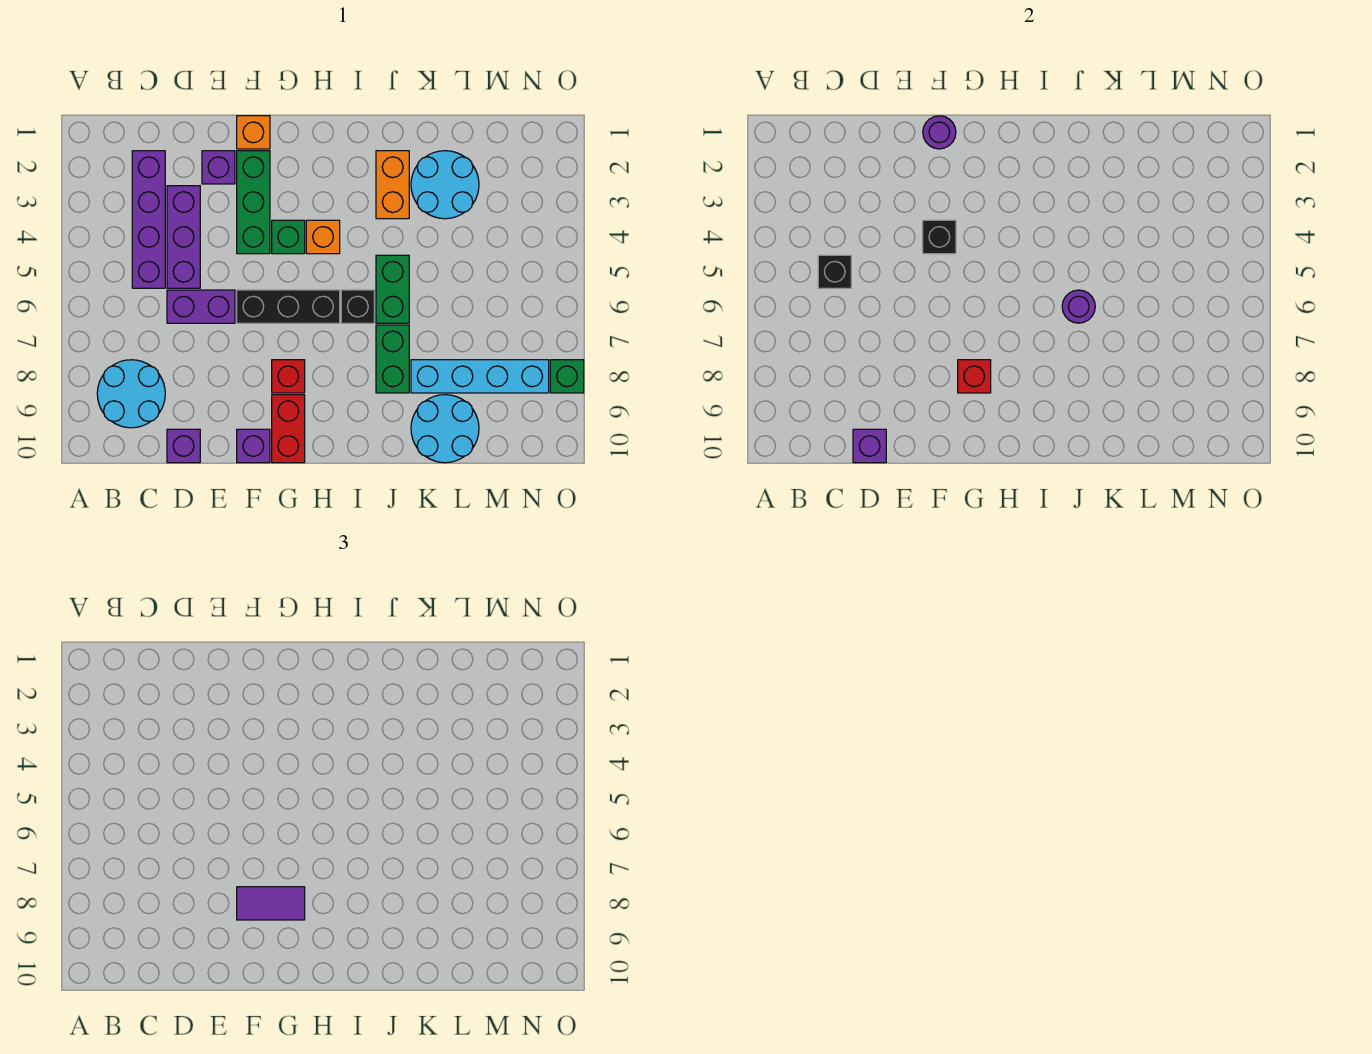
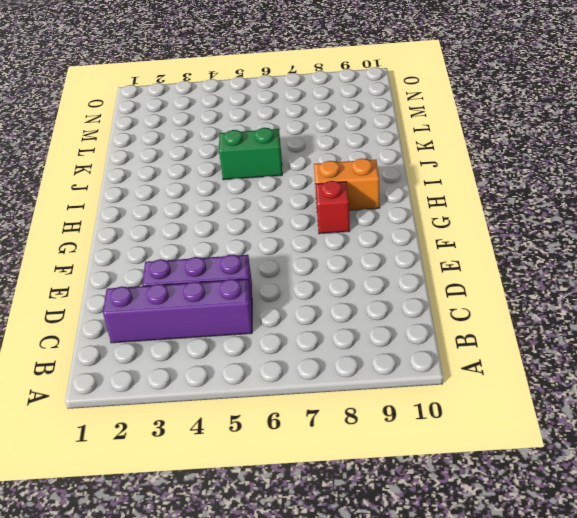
orange 1x2 brick [314,159,380,210] -> orange 1x2 brick moved to [376,151,409,219]
none -> cyan 2x2 round brick [97,360,165,428]
none -> purple 1x2 brick [167,290,235,323]
none -> purple 1x1 brick [167,429,200,463]

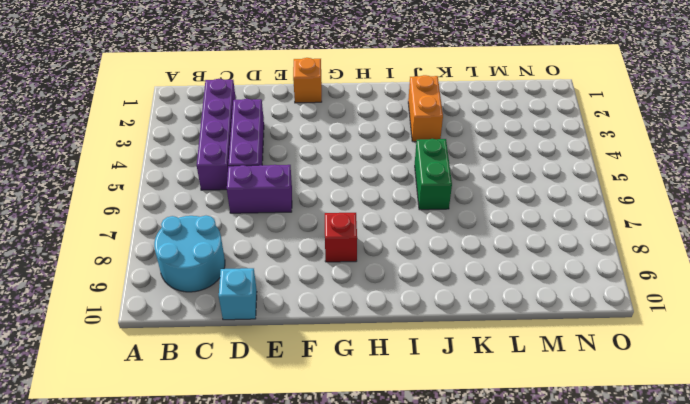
cyan 1x1 brick [219,268,257,320] -> purple 1x1 brick [167,429,200,463]
none -> purple 1x1 brick [202,151,235,184]
none -> green 1x3 brick [237,151,270,254]
none -> black 1x3 brick [237,290,340,323]

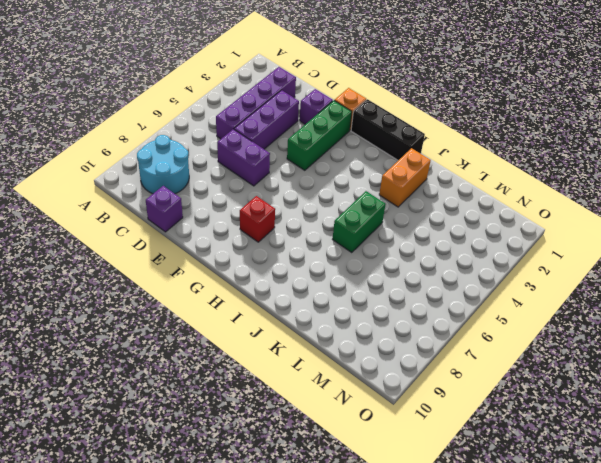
black 1x3 brick [351,99,425,160] -> black 1x3 brick moved to [237,290,340,323]
none -> purple 1x1 brick [237,429,270,463]
none -> green 1x1 brick [272,220,305,254]
none -> red 1x2 brick [272,395,305,463]

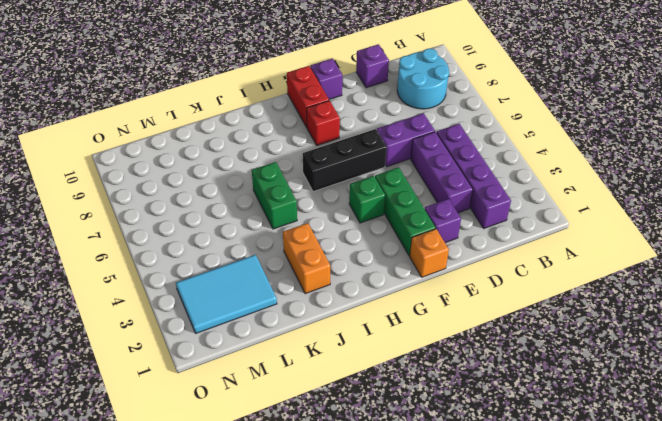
cyan 2x3 tile [176,255,277,333] -> cyan 2x2 round brick [411,151,479,219]
none -> orange 1x1 brick [306,220,340,254]
none -> black 1x1 brick [341,290,374,323]
none -> green 1x2 brick [376,325,409,393]

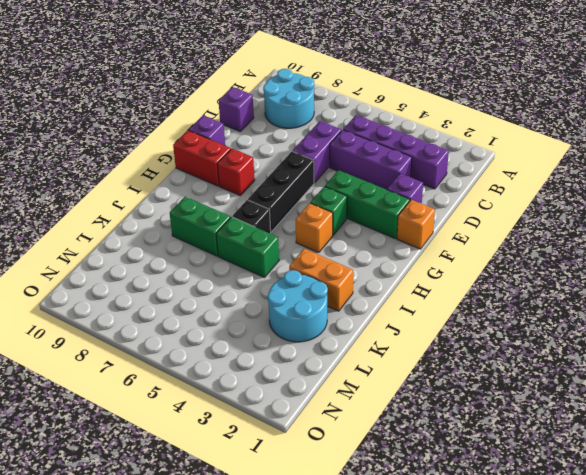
none -> cyan 1x4 brick [411,360,549,393]
none -> cyan 2x2 round brick [411,395,479,463]
none -> green 1x1 brick [550,360,584,393]

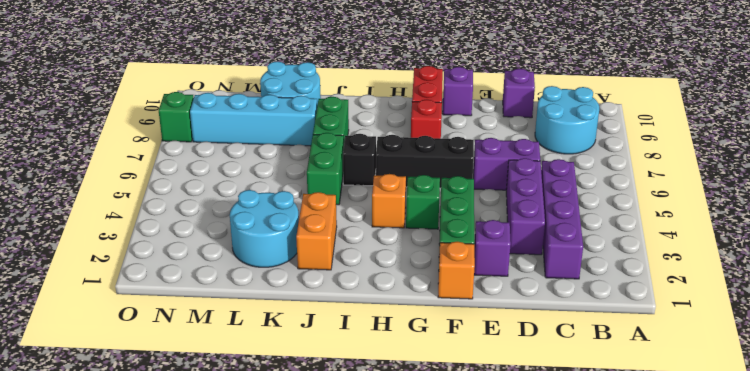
none -> black 1x1 brick [818,255,851,288]
none -> purple 1x1 brick [853,429,886,463]
none -> purple 1x1 round brick [923,116,956,149]

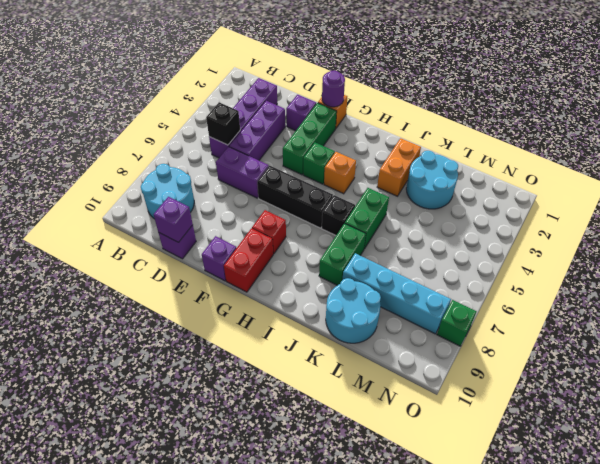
none -> black 1x1 brick [923,220,956,254]
none -> red 1x1 brick [958,360,991,393]
none -> purple 1x1 round brick [1062,290,1095,323]

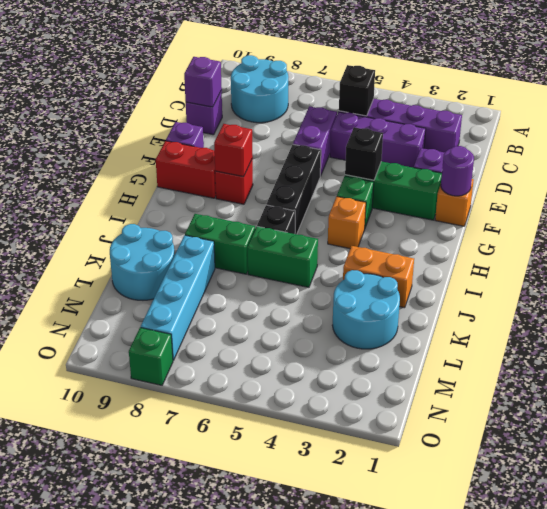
none -> purple 1x1 round brick [1062,290,1095,323]
none -> purple 1x2 tile [237,887,305,920]

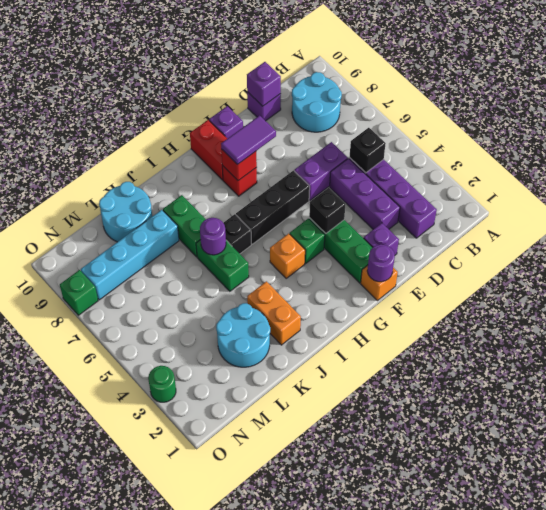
green 1x1 round brick [148,366,176,402] -> none

